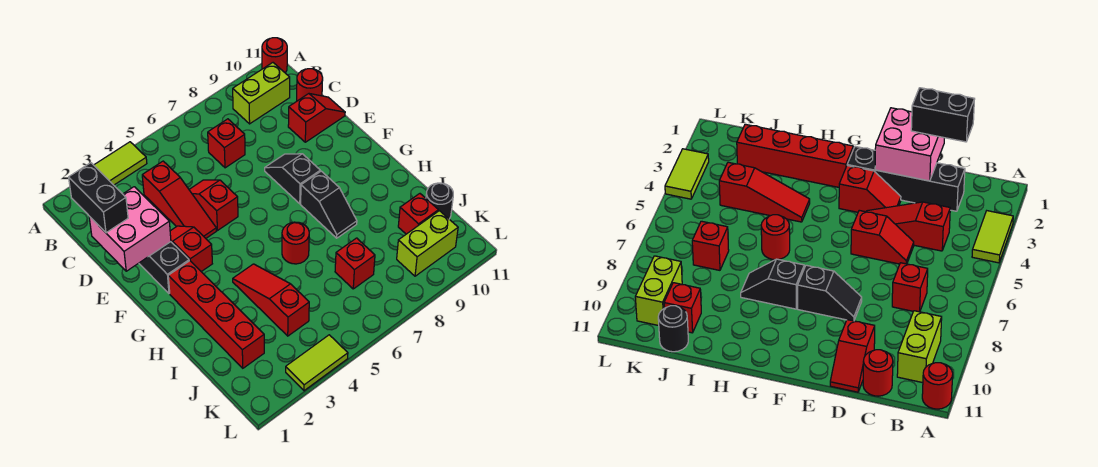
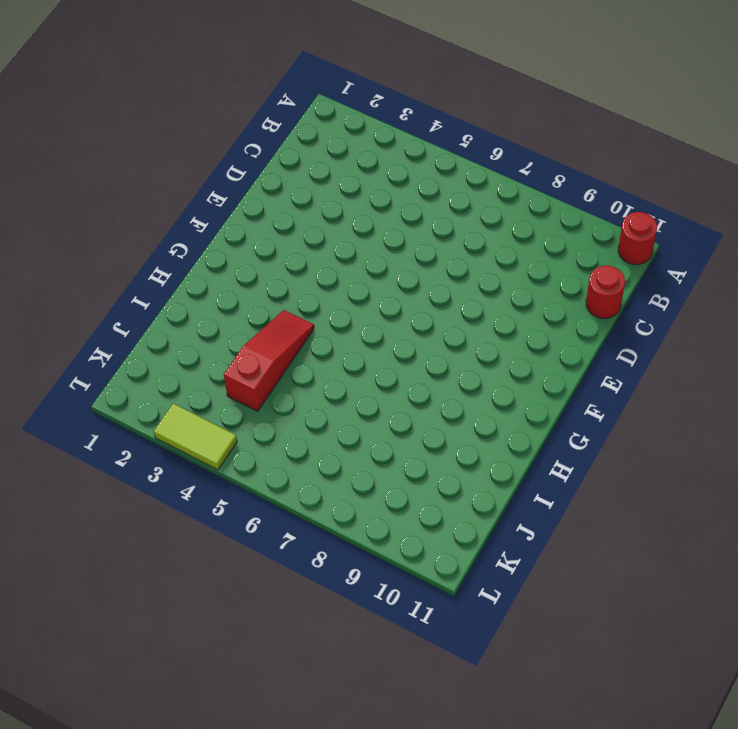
none -> lime 1x2 tile [94,142,147,185]
none -> lime 1x2 brick [233,63,290,124]
none -> black 1x4 brick [139,242,189,294]

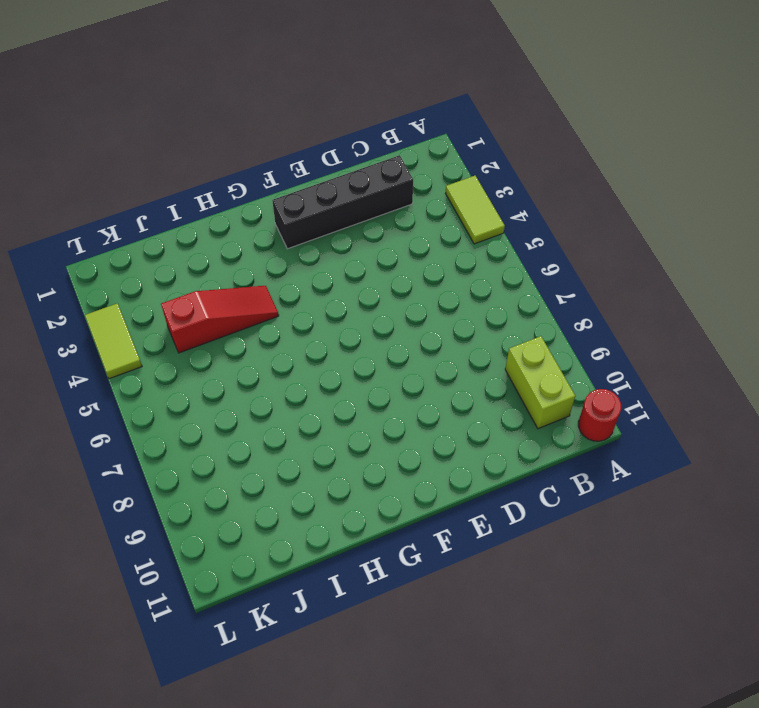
none -> red 1x3 slope [142,161,216,238]
none -> red 1x1 brick [208,119,245,168]
none -> red 1x1 round brick [297,69,323,101]

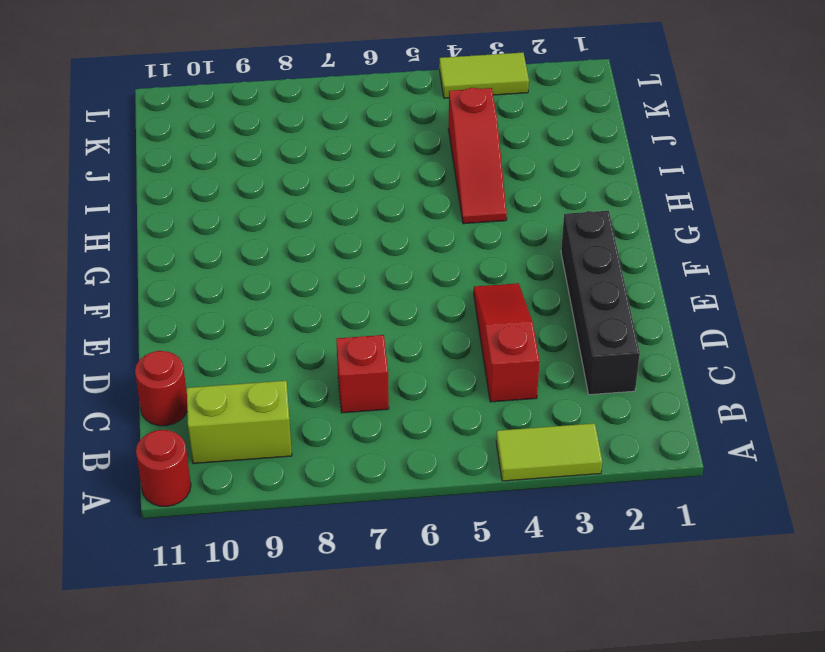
none -> red 1x2 slope [189,180,238,230]
none -> red 1x2 slope [288,94,345,142]
none -> red 1x2 slope [170,226,212,272]

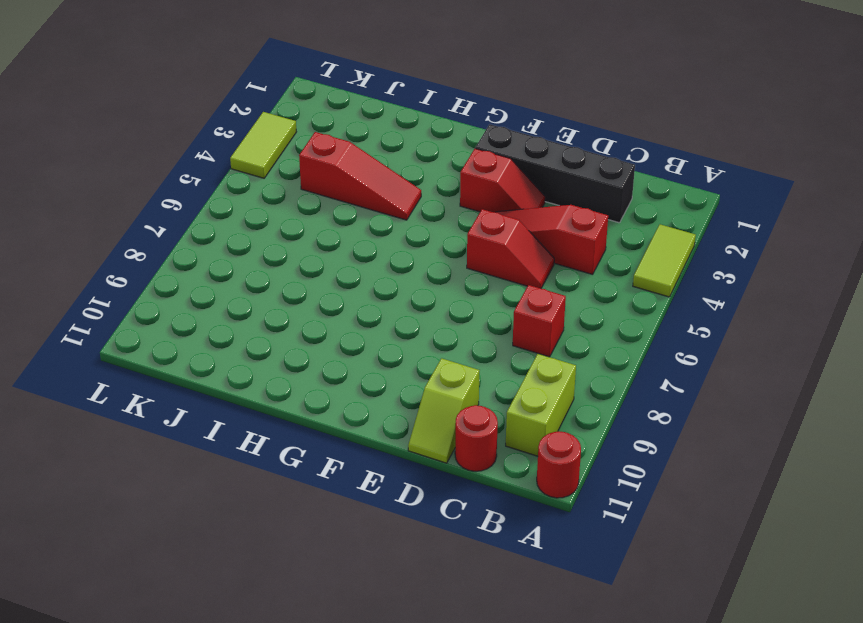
lime 1x2 slope [408,358,479,463] -> red 1x2 slope [288,94,345,142]
none -> black 1x2 slope [265,154,320,204]
none -> red 1x4 brick [168,261,264,368]
none -> black 1x2 slope [301,171,357,238]

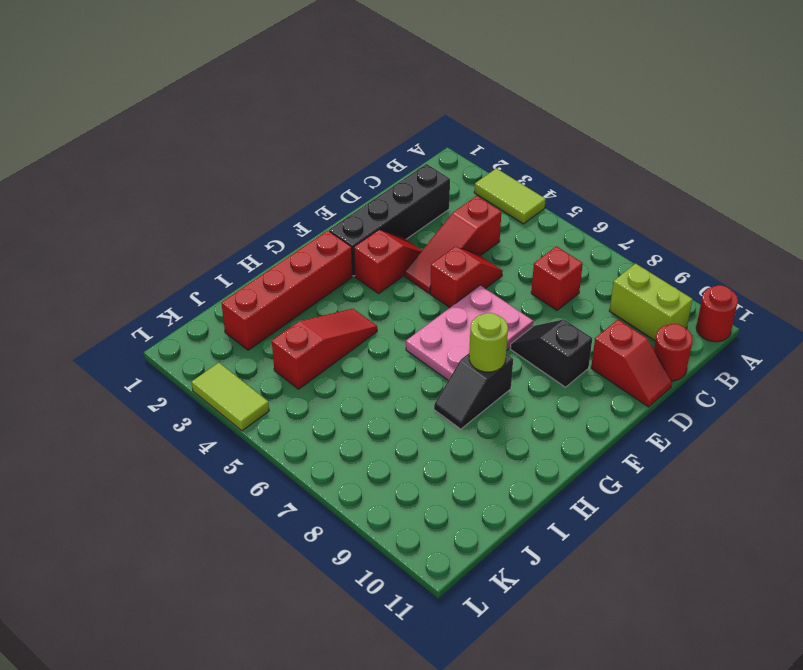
pink 2x3 plate [406,285,533,380] -> none
black 1x2 slope [510,319,592,387] -> black 1x2 slope turned to [265,154,320,204]
lime 1x1 round brick [469,313,508,372] -> none
none -> red 1x1 round brick [282,222,309,264]
none -> red 1x1 brick [335,238,375,289]
none -> red 1x1 brick [398,194,438,234]

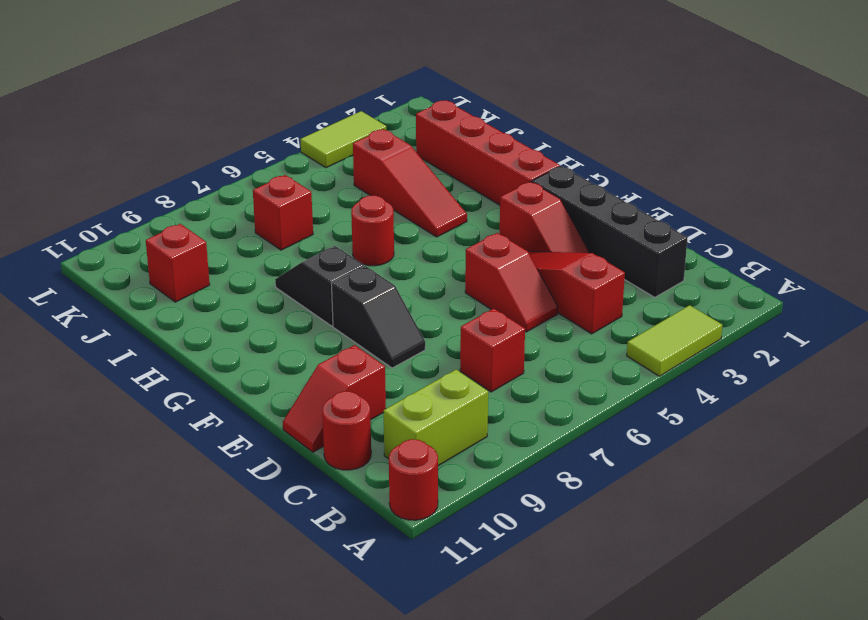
none -> black 1x1 round brick [426,183,453,219]
none -> lime 1x2 brick [397,211,458,276]
none -> pink 2x2 brick [89,187,171,271]

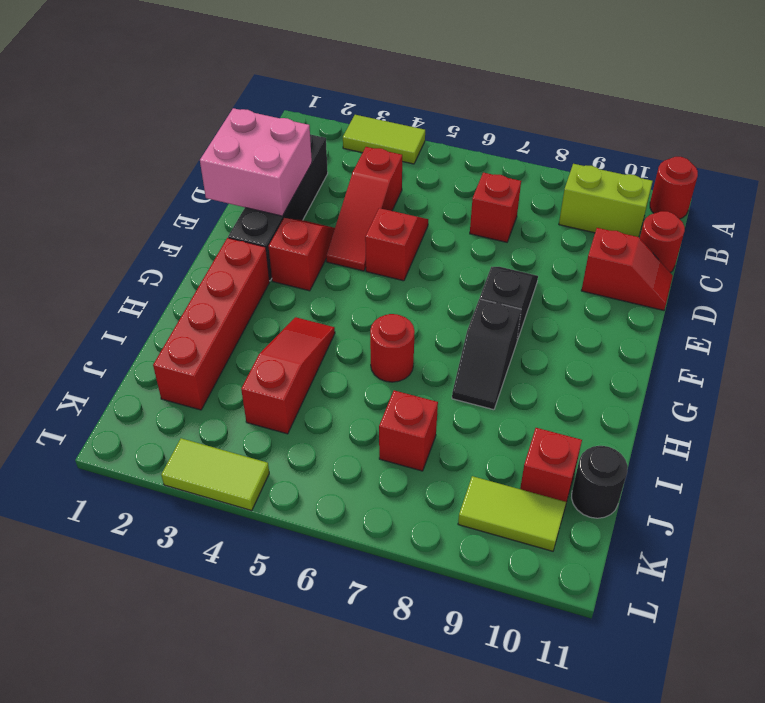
lime 1x2 tile [458,476,566,551] -> lime 1x2 brick [397,211,458,276]
none -> black 1x2 brick [69,163,128,233]

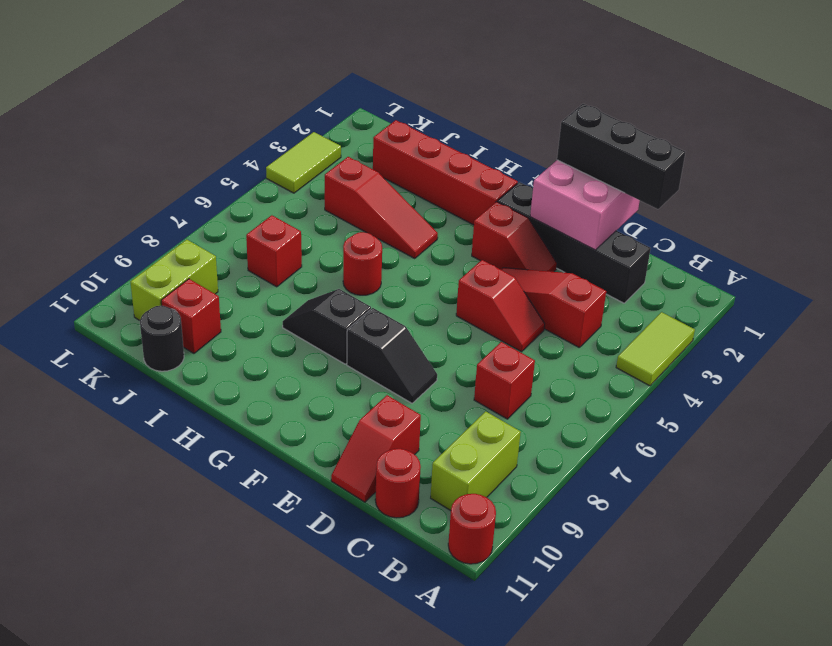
black 1x3 brick [557,104,685,209] -> black 1x2 brick [69,163,128,233]

